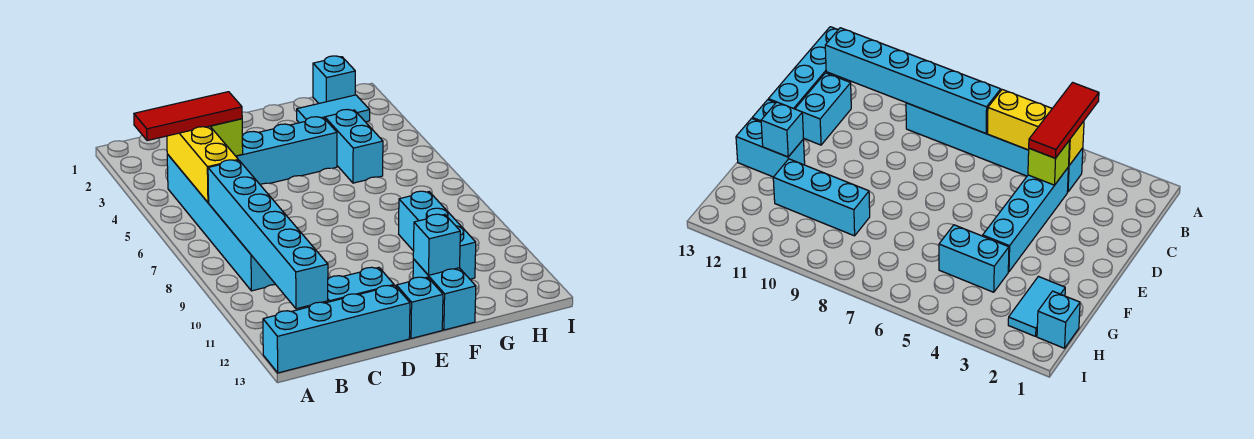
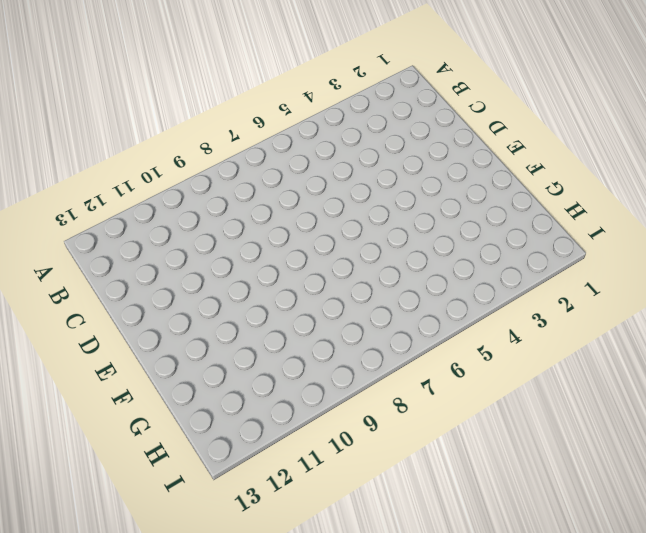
none -> cyan 1x4 brick [263,285,410,373]
none -> cyan 1x6 brick [167,154,276,291]
none -> cyan 1x4 brick [236,117,337,185]

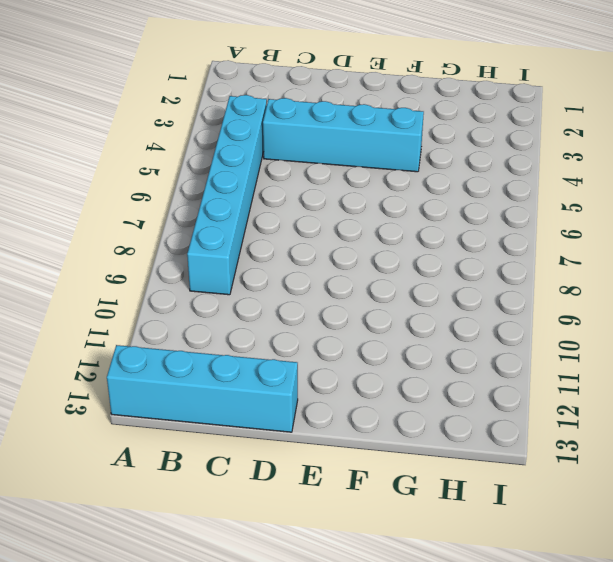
none -> cyan 1x2 brick [322,267,394,303]
none -> cyan 1x1 brick [396,277,443,339]
none -> cyan 1x2 brick [413,259,476,330]

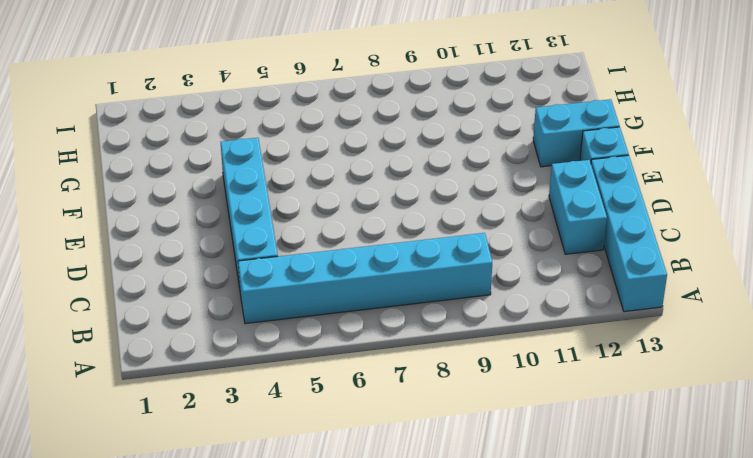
none -> cyan 1x2 tile [297,95,370,123]
none -> cyan 1x2 brick [325,109,383,183]
none -> cyan 1x3 brick [399,191,476,279]

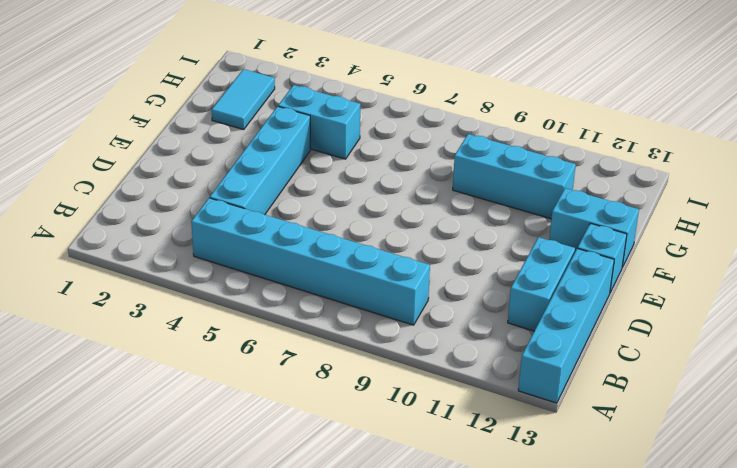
none -> cyan 1x1 brick [313,56,355,103]
none -> yellow 1x3 brick [167,126,238,203]
none -> cyan 1x6 brick [208,160,328,309]

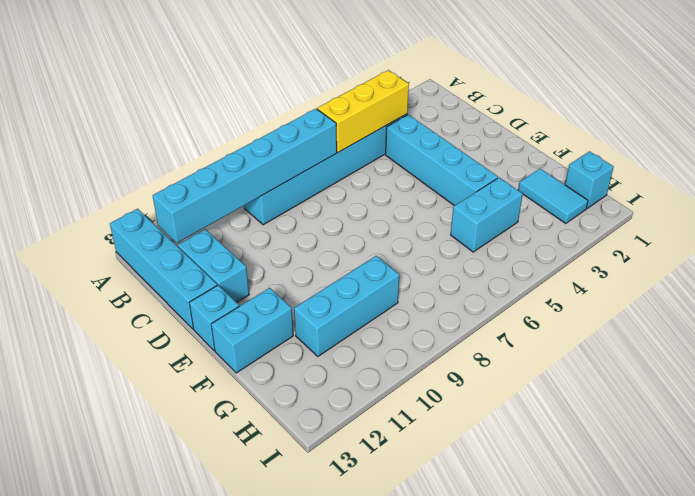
none -> lime 1x1 brick [210,119,243,156]
none -> cyan 1x1 brick [413,214,460,275]
none -> red 1x3 tile [134,92,242,141]

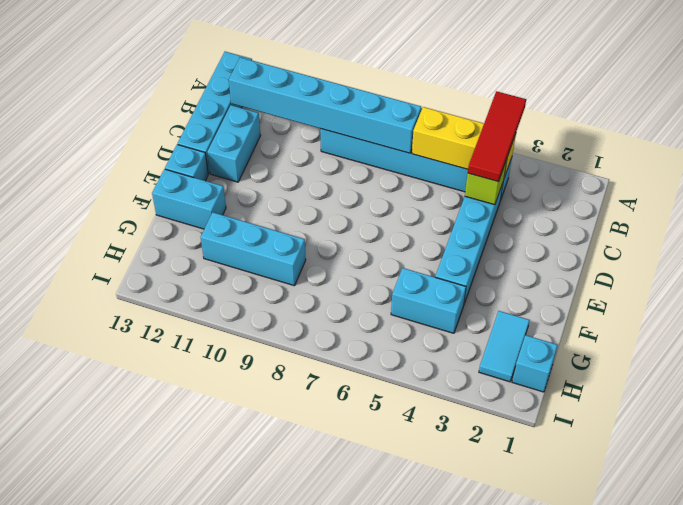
none -> cyan 1x1 brick [413,214,460,275]

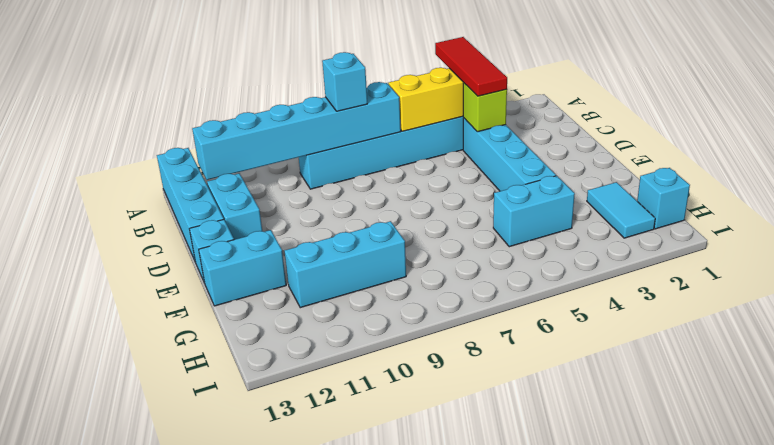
cyan 1x1 brick [322,52,367,111] -> cyan 1x1 brick moved to [413,214,460,275]

